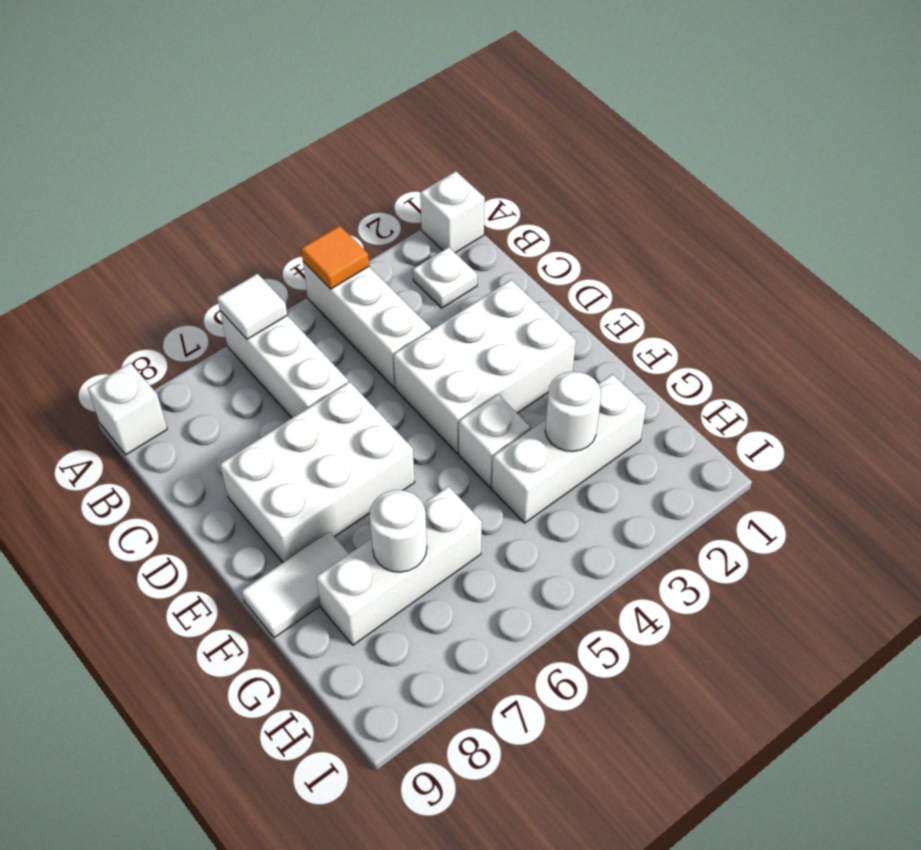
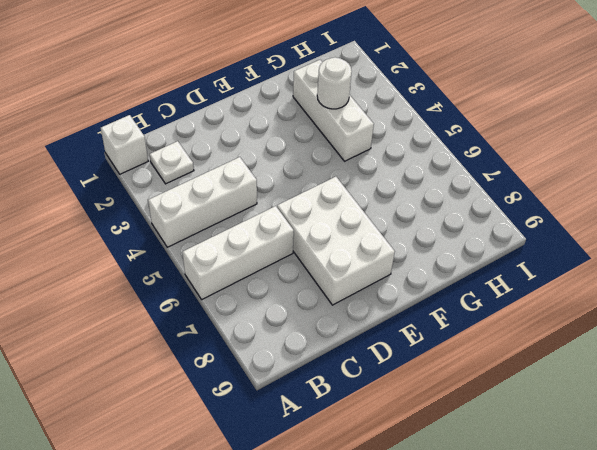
none -> white 1x1 brick [88,363,167,455]
none -> white 2x3 brick [394,280,576,453]
none -> white 1x1 brick [459,395,531,488]

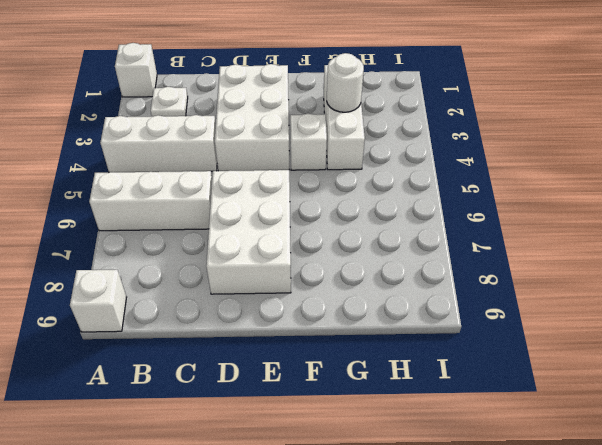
none -> white 1x2 tile [242,532,349,638]
none -> white 1x3 brick [316,486,482,645]
none -> orange 1x1 tile [301,226,369,289]

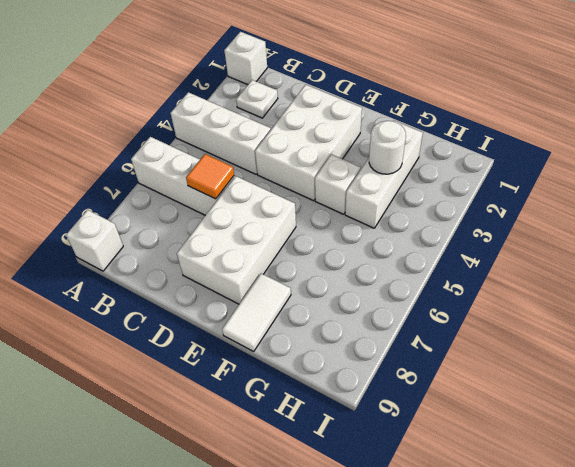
orange 1x1 tile [186,154,234,199] -> orange 1x1 tile moved to [301,226,369,289]
none -> white 1x3 brick [316,486,482,645]
none -> white 1x1 tile [217,274,287,339]
none -> white 1x1 round brick [369,490,427,572]

